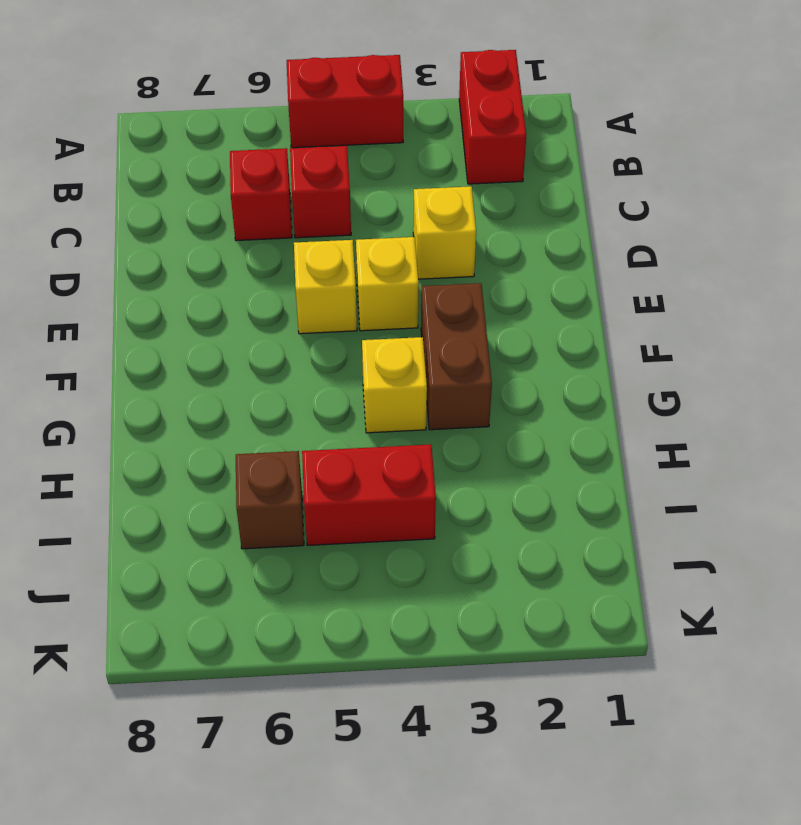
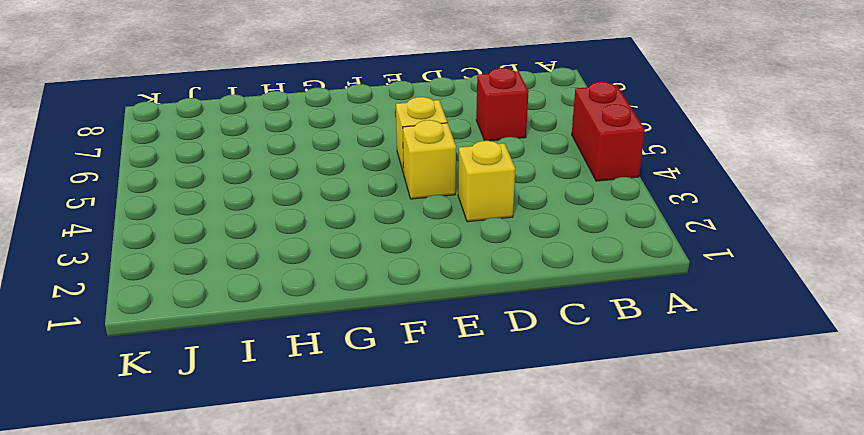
none -> red 1x2 brick [459,50,526,184]
none -> red 1x1 brick [290,146,351,238]

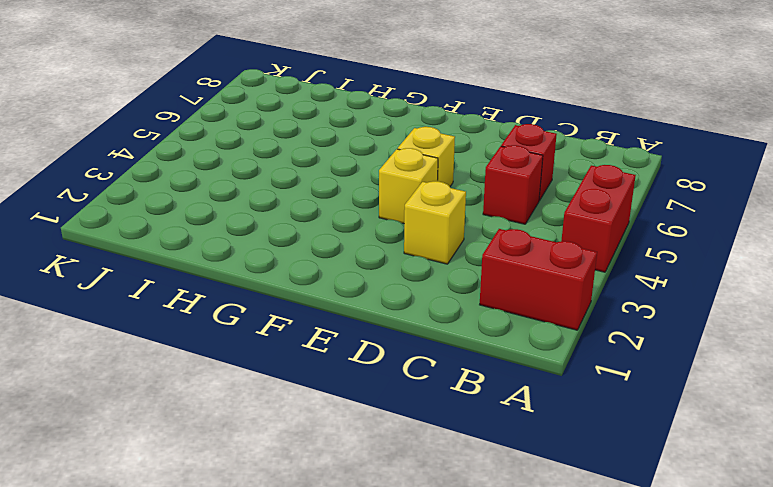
none -> brown 1x2 brick [421,283,492,430]
none -> yellow 1x1 brick [362,337,427,433]

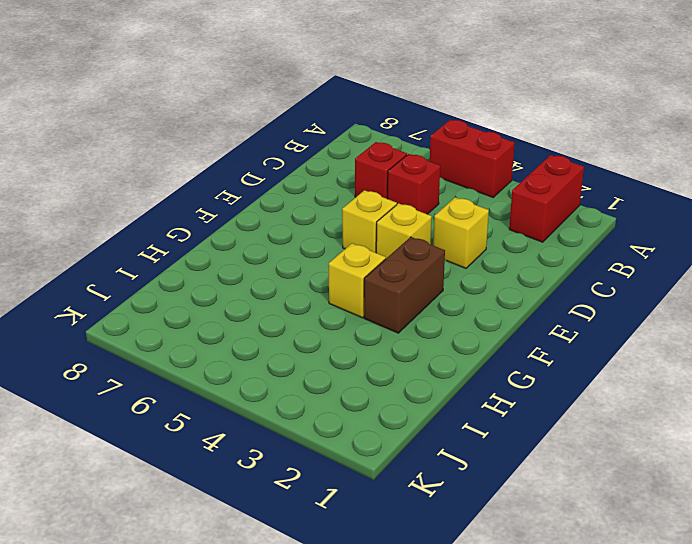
none -> red 1x2 brick [302,445,436,545]
none -> brown 1x1 brick [236,451,304,549]

